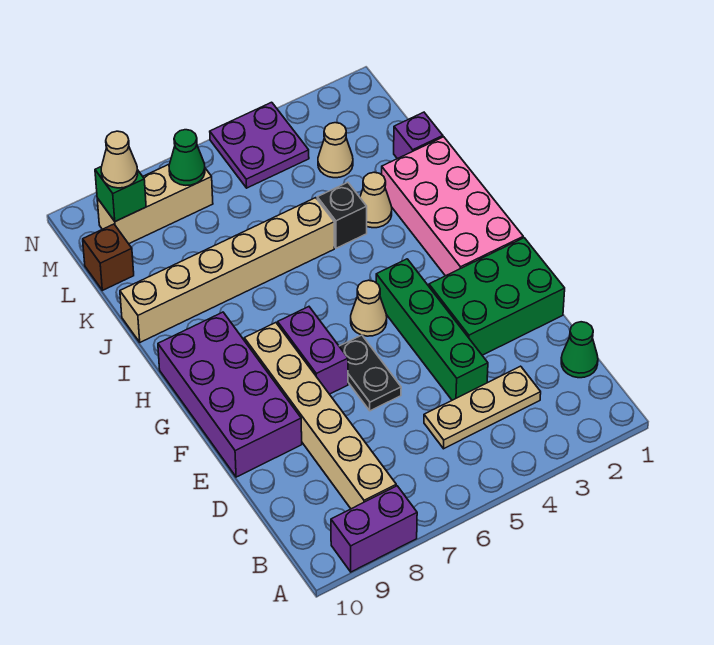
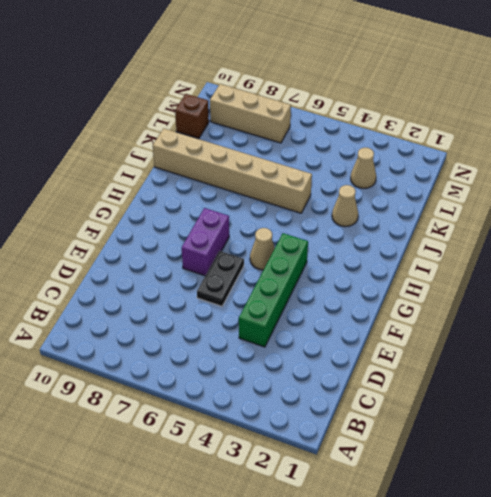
none -> purple 1x2 brick [331,486,417,572]
none -> tan 1x6 brick [244,323,396,509]
none -> green 1x1 cone [561,322,598,378]

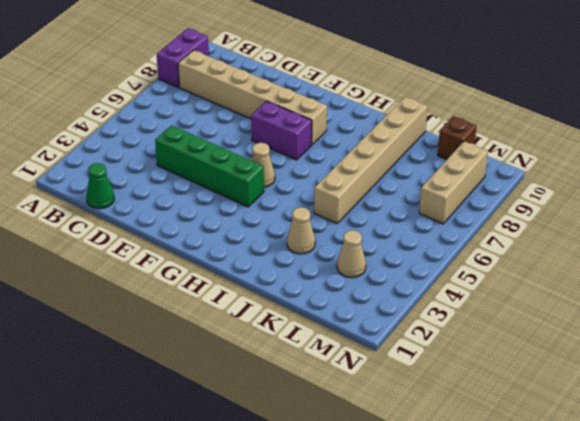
none -> tan 1x3 plate [424,366,541,449]
none -> green 2x3 brick [429,238,565,355]
none -> black 1x2 plate [339,335,401,411]

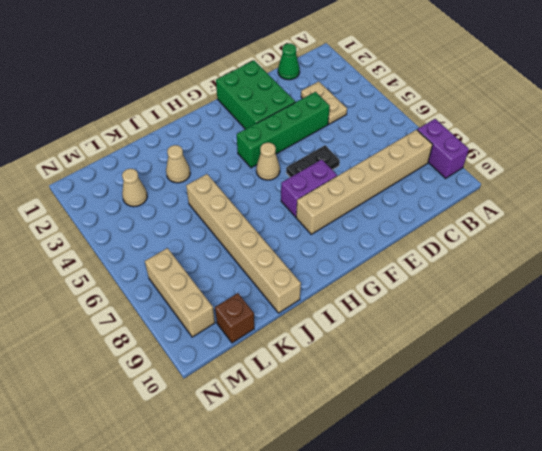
tan 1x2 plate [301,81,347,124] -> tan 1x3 plate [424,366,541,449]
none -> purple 2x4 brick [158,312,302,477]
none -> pink 2x4 brick [382,137,523,276]
none -> black 1x1 brick [317,182,367,248]

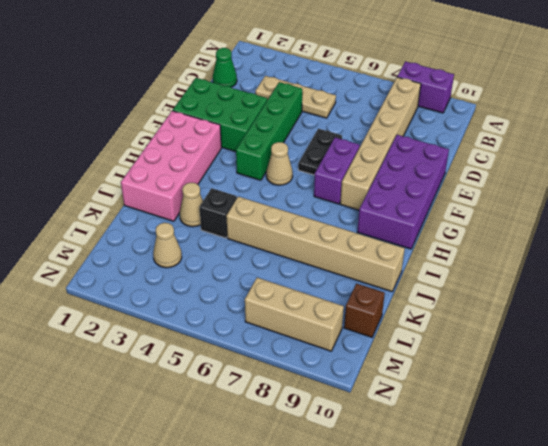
none -> purple 1x1 brick [394,112,443,159]
none -> purple 2x2 plate [210,102,309,188]
none -> green 1x1 cone [169,130,205,185]

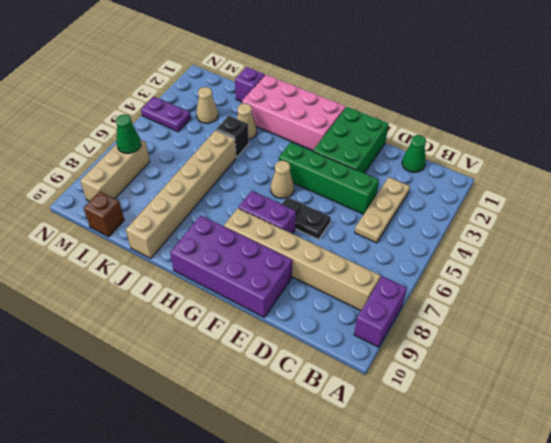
purple 1x2 plate [141,97,191,132] -> purple 2x2 plate [210,102,309,188]
none -> green 1x1 brick [95,166,146,221]
none -> tan 1x1 cone [101,131,138,188]

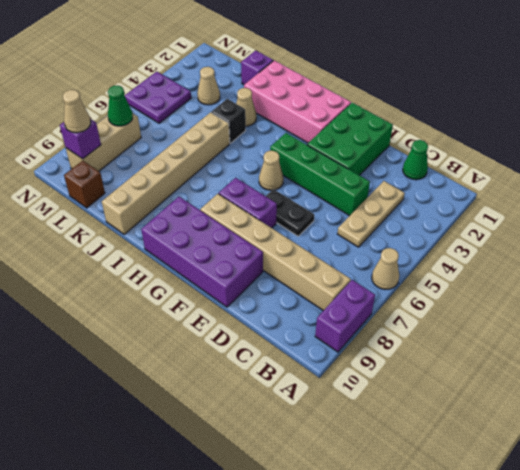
tan 1x1 cone [372,248,399,289] -> none
purple 1x1 brick [60,119,101,159] -> green 1x1 brick [95,166,146,221]

